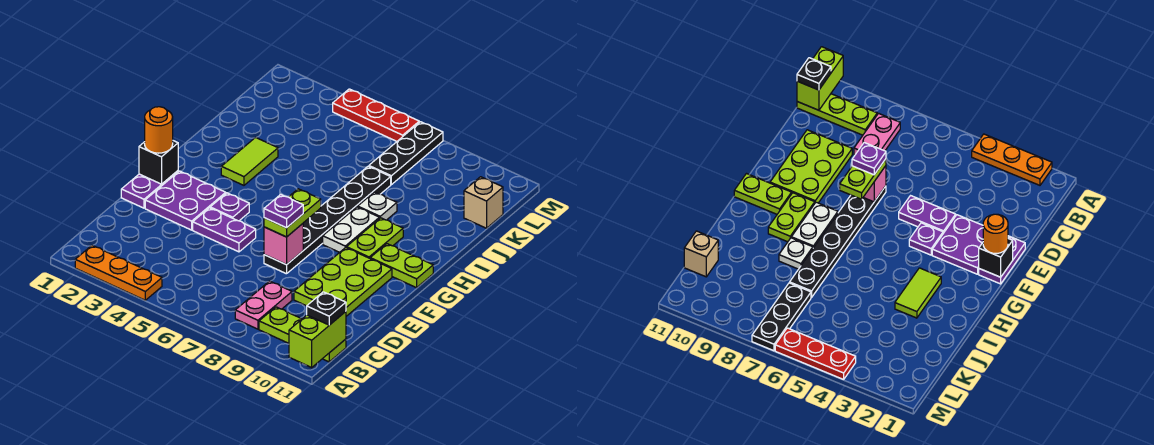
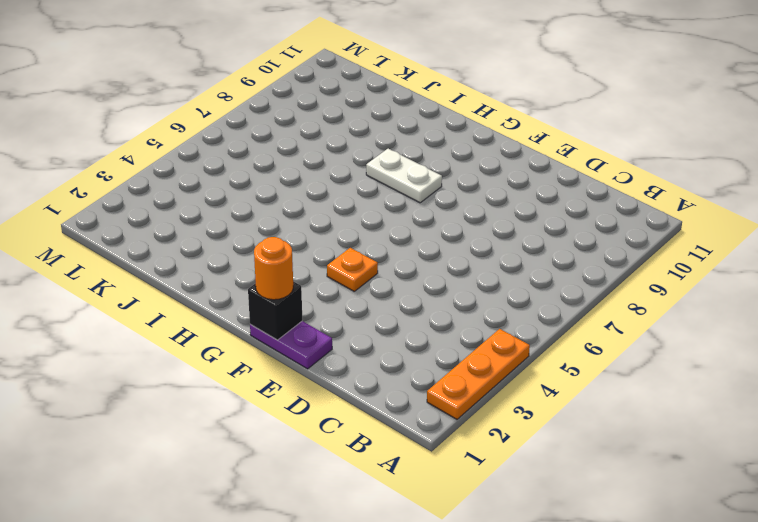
orange 1x1 plate [327,248,378,291] -> purple 1x1 plate [210,193,249,221]
none -> pink 1x2 plate [235,281,292,329]
none -> lime 1x3 plate [259,307,346,362]
none -> lime 2x3 plate [294,248,392,316]

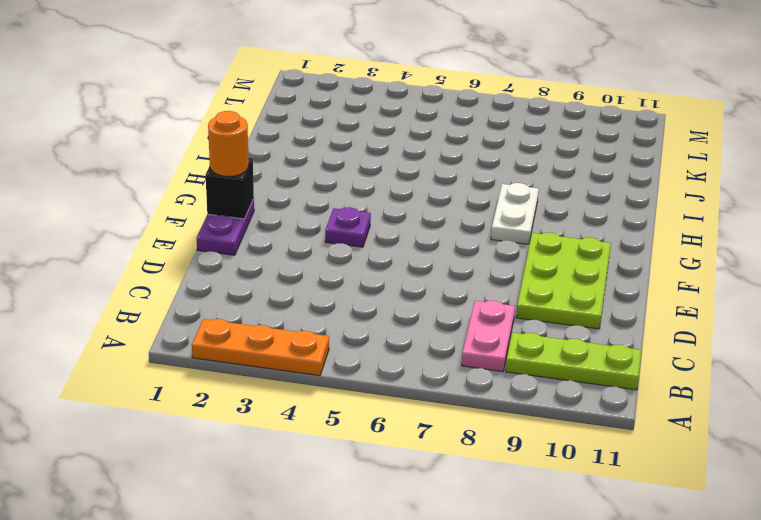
none -> purple 2x2 plate [145,171,226,230]
none -> purple 1x2 plate [193,208,256,252]
none -> black 1x6 plate [264,166,391,274]

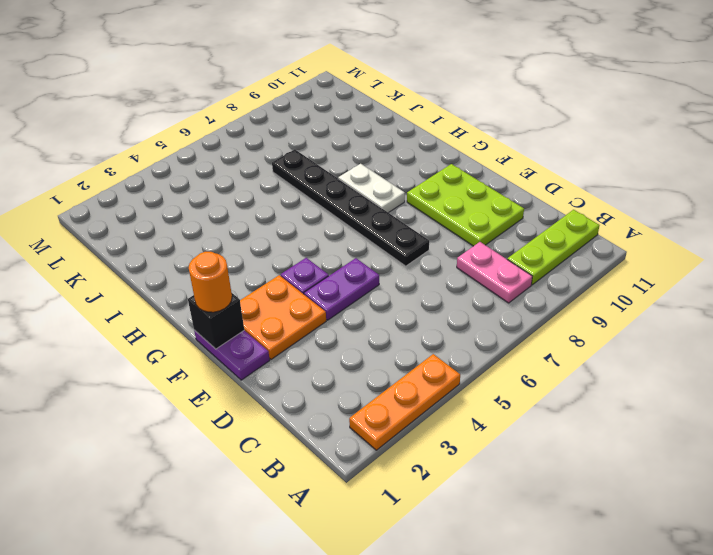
orange 2x2 plate [240,275,326,359] -> purple 2x2 plate [145,171,226,230]
none -> lime 1x2 plate [346,218,403,258]
none -> lime 1x2 plate [370,244,433,288]
none -> lime 1x2 tile [221,138,278,185]

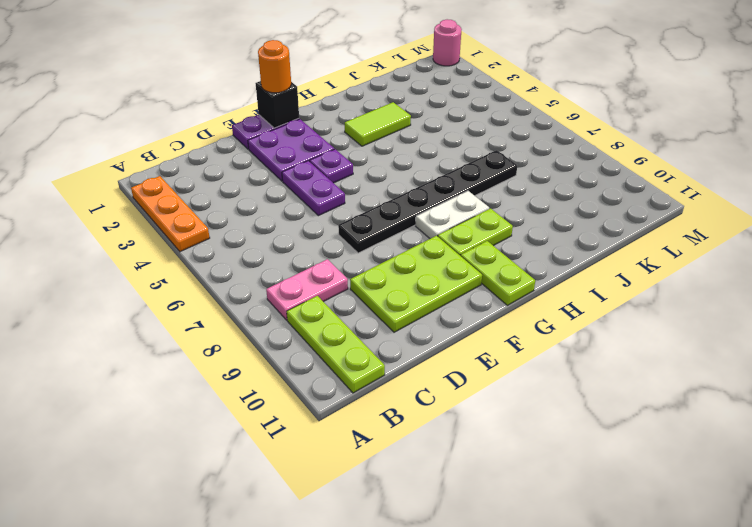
pink 1x1 round brick [433,19,462,66] -> none
none -> white 1x1 plate [358,192,397,220]
none -> black 1x3 plate [369,122,443,185]
none -> tan 1x1 brick [464,177,503,228]

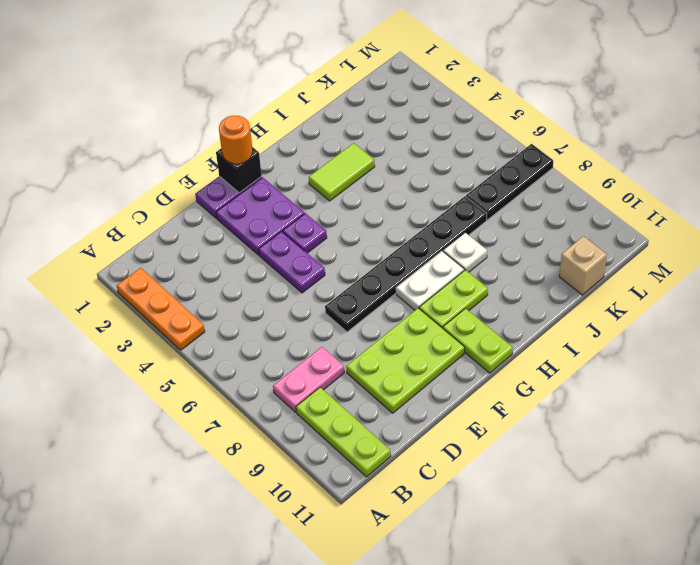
none -> red 1x3 plate [333,89,419,141]
none -> lime 1x2 brick [289,311,346,367]
none -> pink 1x1 brick [264,224,303,265]

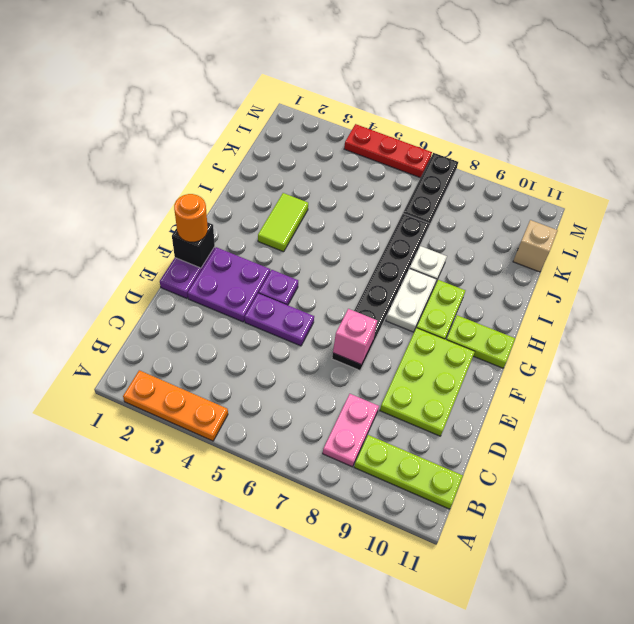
none -> lime 1x2 brick [289,311,346,367]
none -> black 1x1 plate [307,292,346,325]
none -> lime 1x2 plate [264,189,321,237]

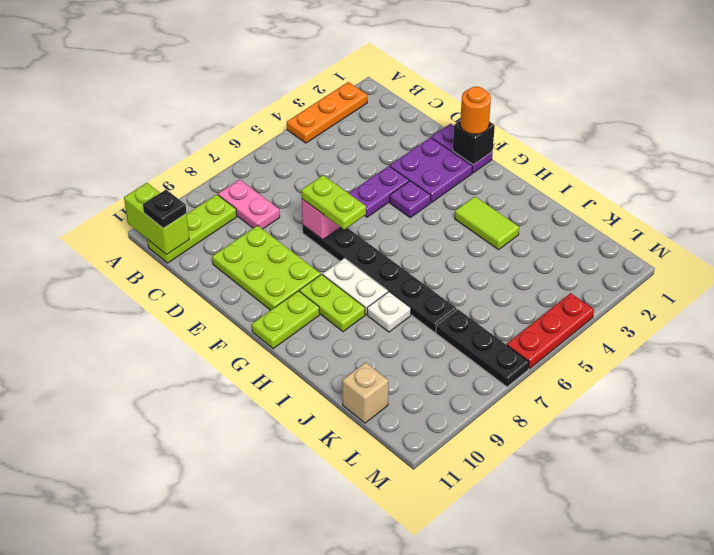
none -> purple 1x1 plate [264,194,303,228]

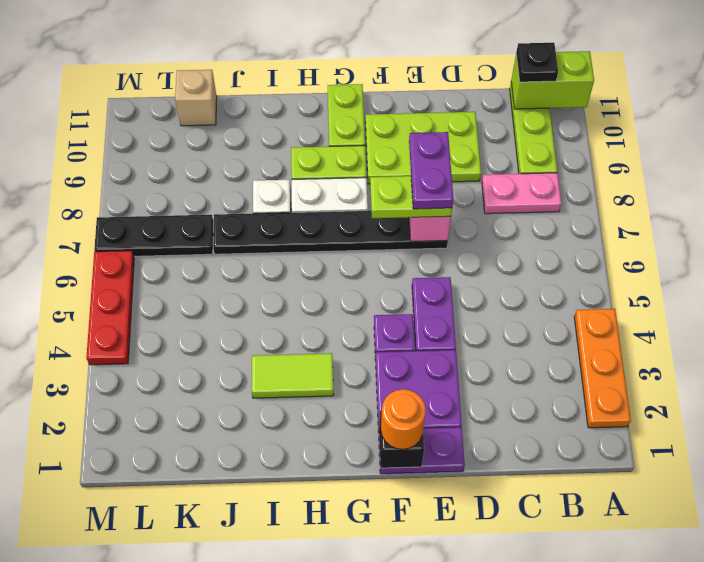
purple 1x2 plate [409,132,453,209] -> purple 1x1 plate [264,194,303,228]

